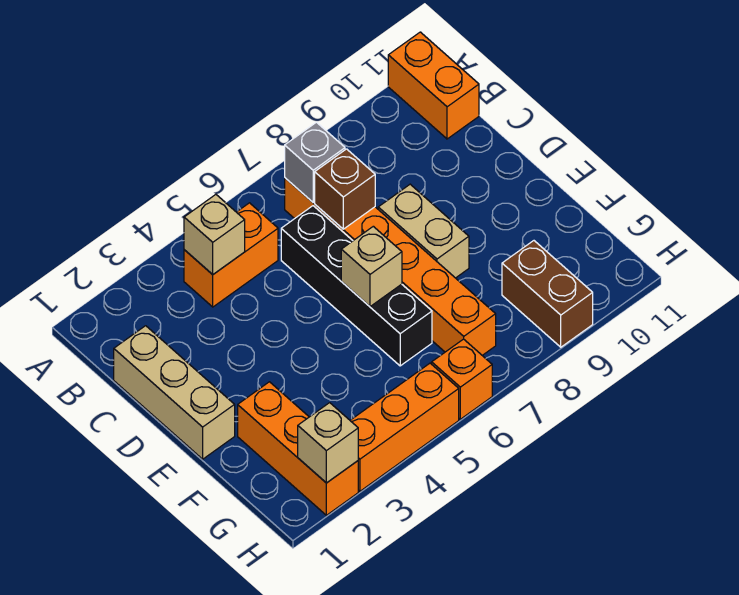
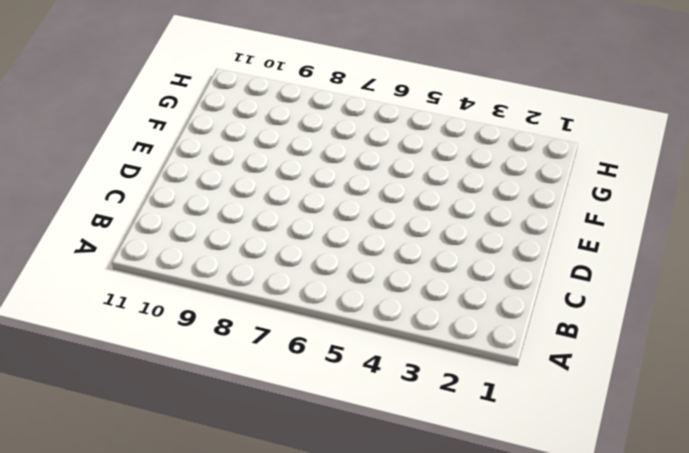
none -> orange 1x2 brick [388,32,479,139]
none -> orange 1x2 brick [184,203,278,307]
none -> orange 1x6 brick [285,178,496,355]

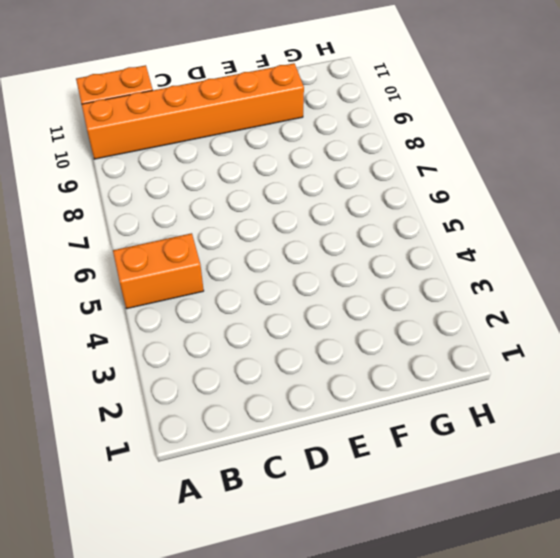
orange 1x2 brick [113,233,204,309] -> orange 1x2 brick turned to [184,203,278,307]
orange 1x6 brick [82,63,304,159] -> orange 1x6 brick moved to [285,178,496,355]
none -> tan 1x3 brick [114,326,235,459]
none -> black 1x4 brick [281,206,432,366]
none -> tan 1x2 brick [378,184,469,278]

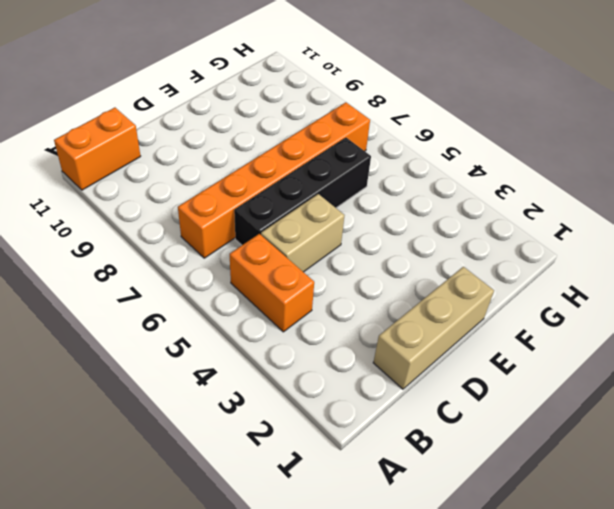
tan 1x2 brick [261,194,345,272] -> tan 1x2 brick moved to [378,184,469,278]
none -> orange 1x3 brick [238,382,358,515]
none -> brown 1x2 brick [502,241,593,347]
none -> orange 1x3 brick [350,363,459,491]

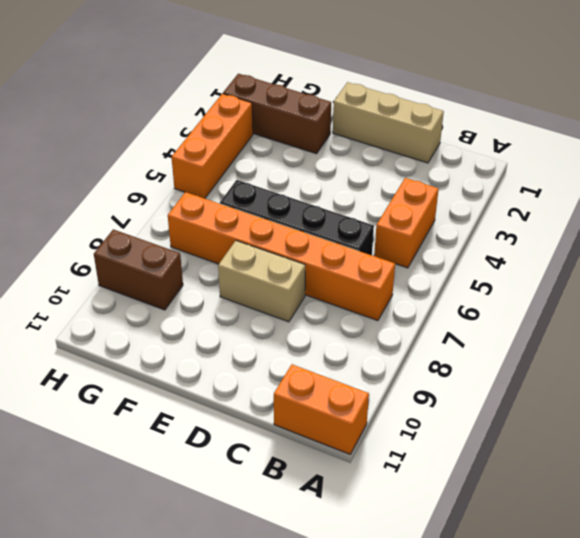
brown 1x3 brick [223,74,331,154] -> orange 1x3 brick [238,382,358,515]
none -> orange 1x1 brick [432,339,492,419]
none -> tan 1x1 brick [184,195,245,274]
none -> grey 1x1 brick [285,122,345,202]

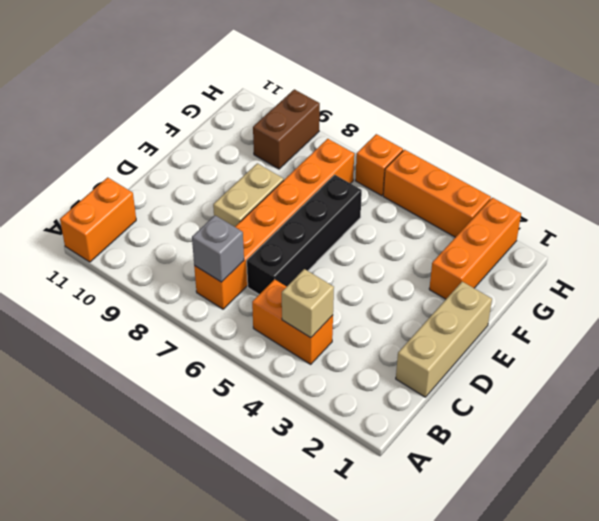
none -> brown 1x1 brick [315,149,375,229]
none -> tan 1x1 brick [341,226,402,307]
none -> tan 1x1 brick [298,403,358,483]

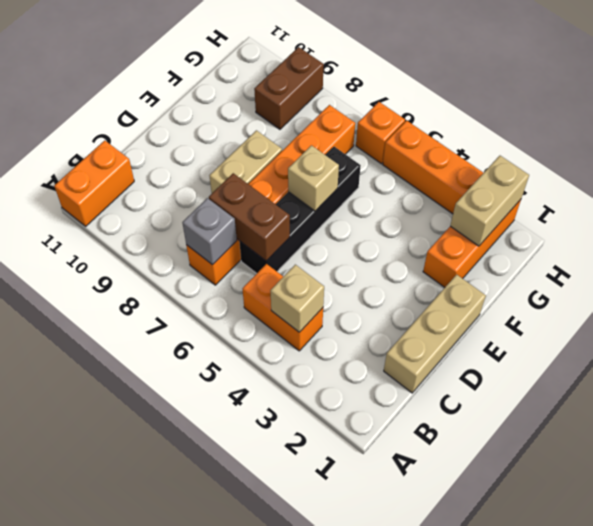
brown 1x2 brick [209,173,290,261] -> brown 1x1 brick [315,149,375,229]
tan 1x2 brick [450,156,529,246] -> tan 1x1 brick [298,403,358,483]

